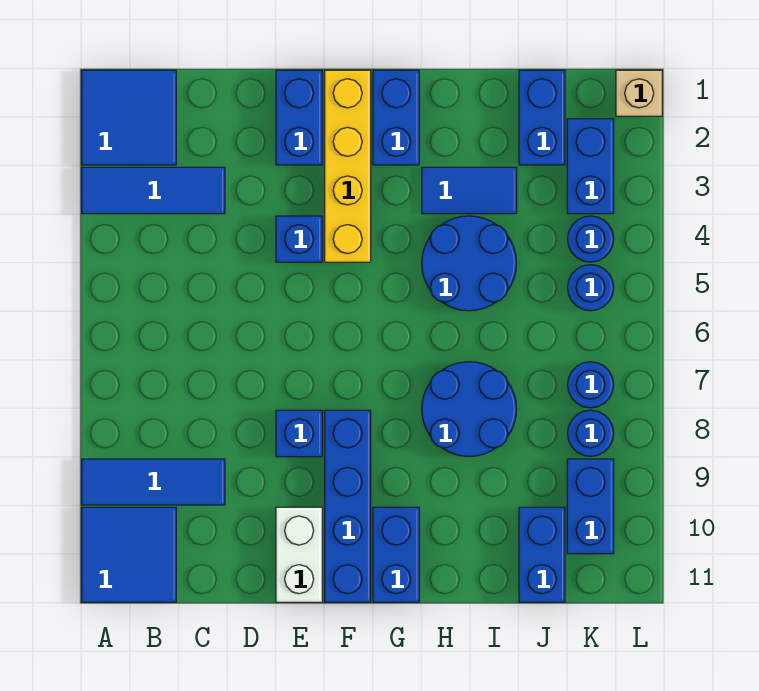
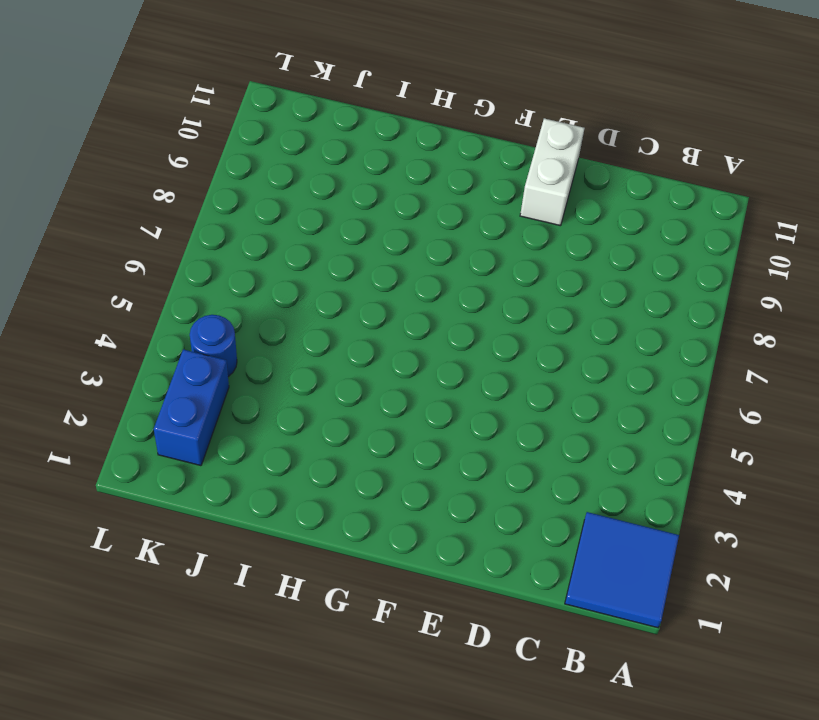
none -> blue 1x3 tile [82,167,225,214]
none -> blue 1x3 tile [82,459,225,505]
none -> blue 2x2 tile [82,507,176,602]

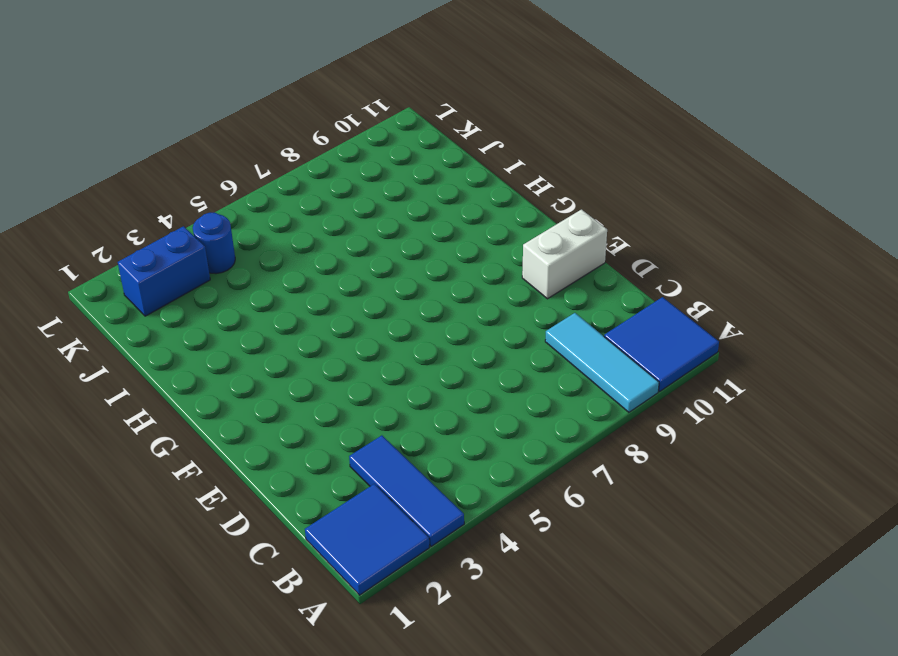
cyan 1x3 tile [545,313,659,412] -> blue 1x3 tile [82,459,225,505]
none -> blue 1x2 brick [276,70,322,165]
none -> blue 1x1 brick [276,216,322,262]
none -> blue 1x1 brick [276,410,322,457]

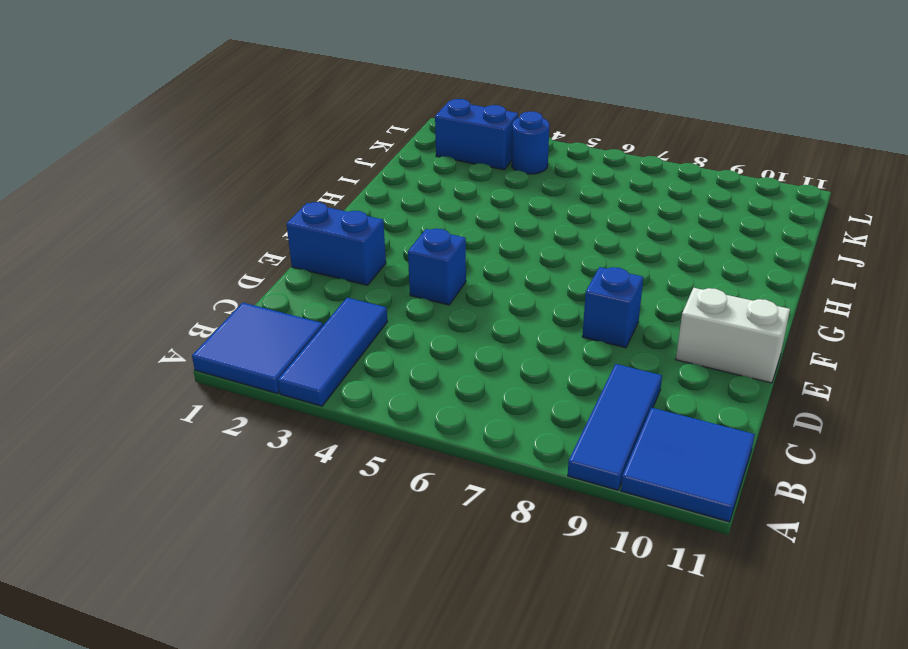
none -> yellow 1x4 brick [325,70,371,262]
none -> blue 1x4 brick [325,410,371,602]
none -> blue 1x2 brick [373,70,419,165]

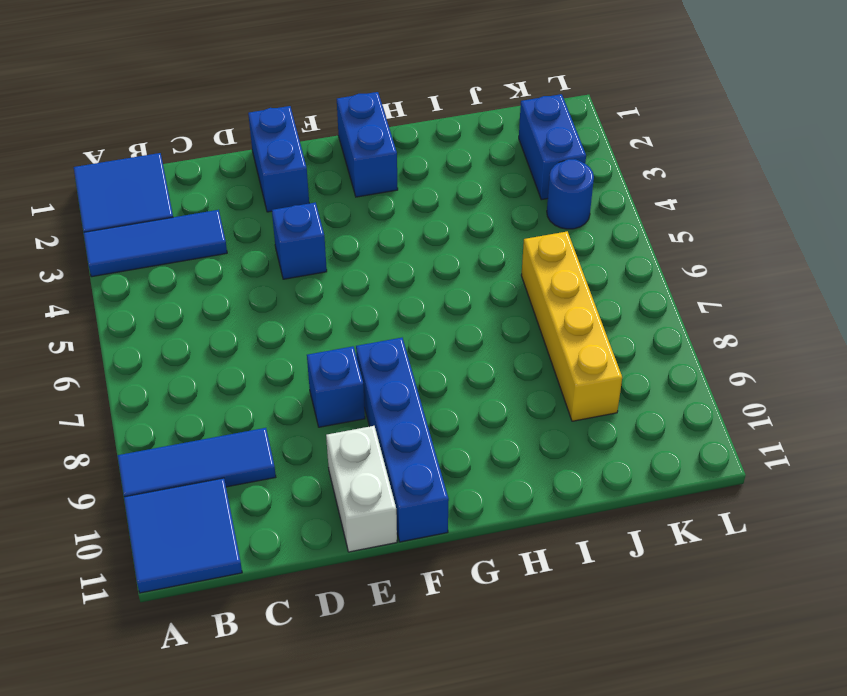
yellow 1x4 brick [521,231,622,421] -> yellow 1x4 brick moved to [325,70,371,262]
none -> blue 1x2 brick [373,507,419,602]
none -> blue 1x2 tile [422,167,517,214]
none -> blue 2x2 round brick [422,216,517,311]

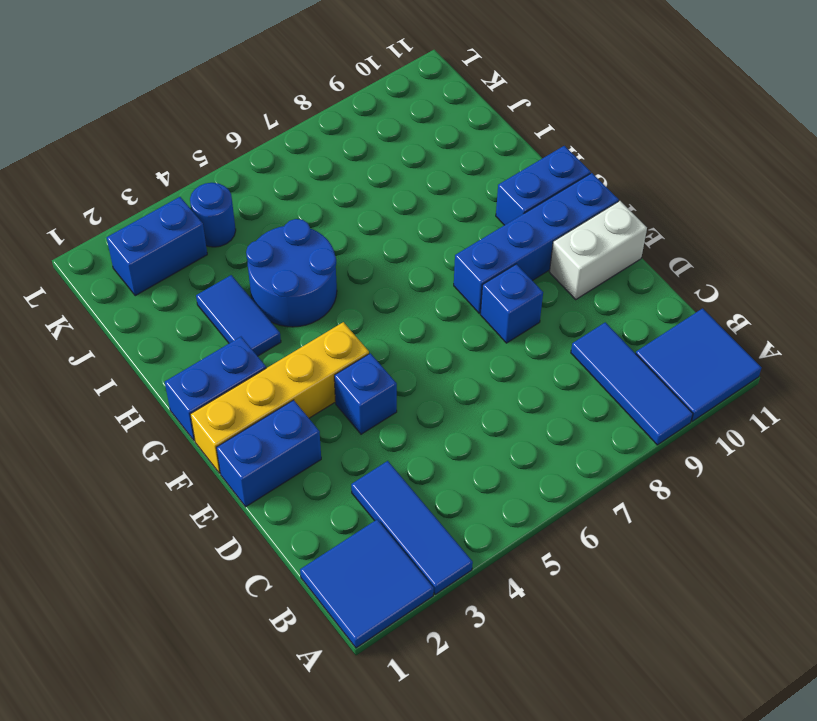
none -> blue 2x2 round brick [422,362,517,457]
none -> blue 1x2 brick [519,70,565,165]
none -> blue 1x2 brick [519,507,565,602]

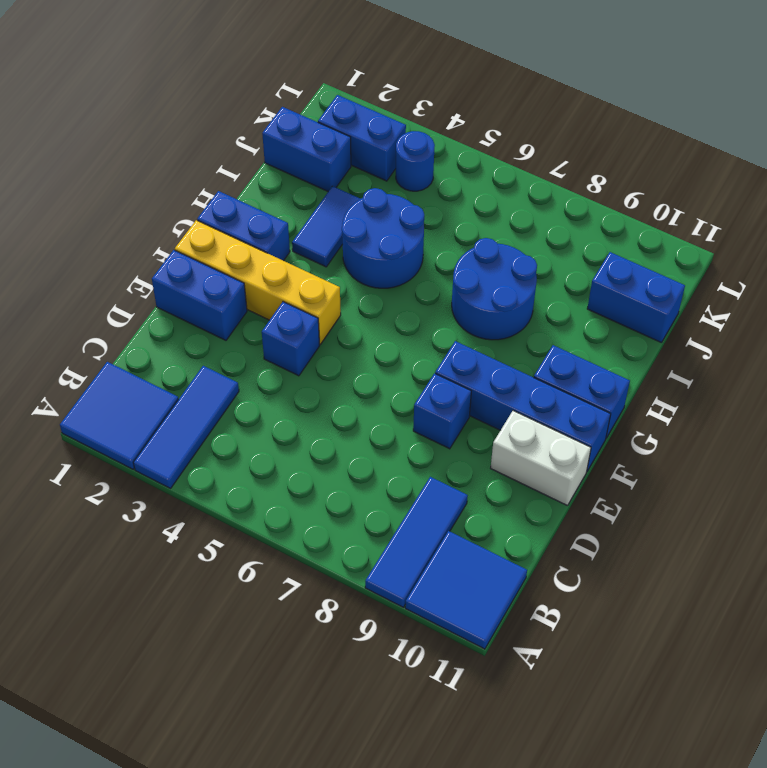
none -> blue 1x1 round brick [567,265,614,311]
none -> blue 1x1 round brick [568,362,614,408]
none -> blue 1x1 round brick [568,410,614,457]

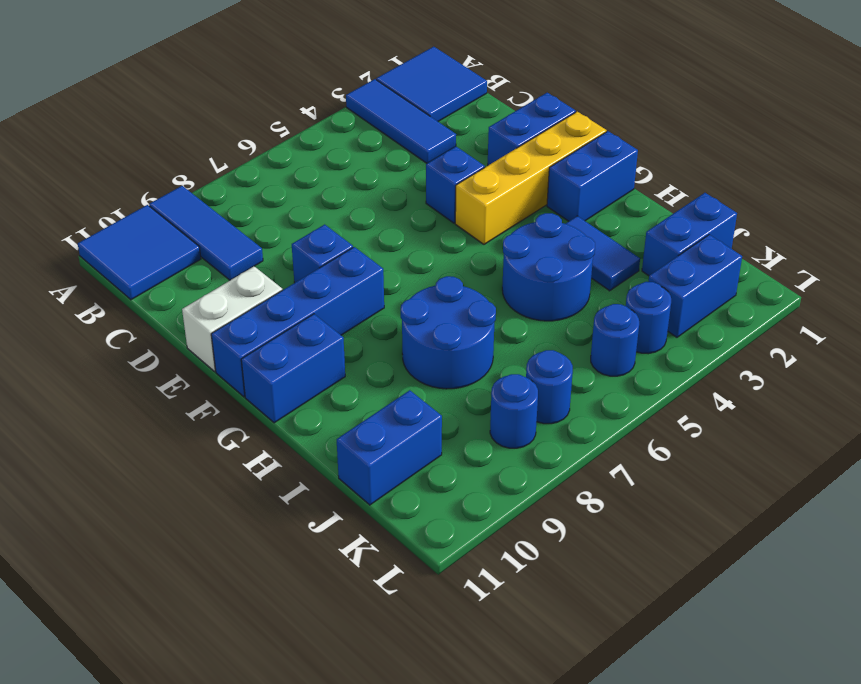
none -> blue 1x2 brick [567,459,614,554]
none -> tan 1x1 brick [616,70,662,116]

